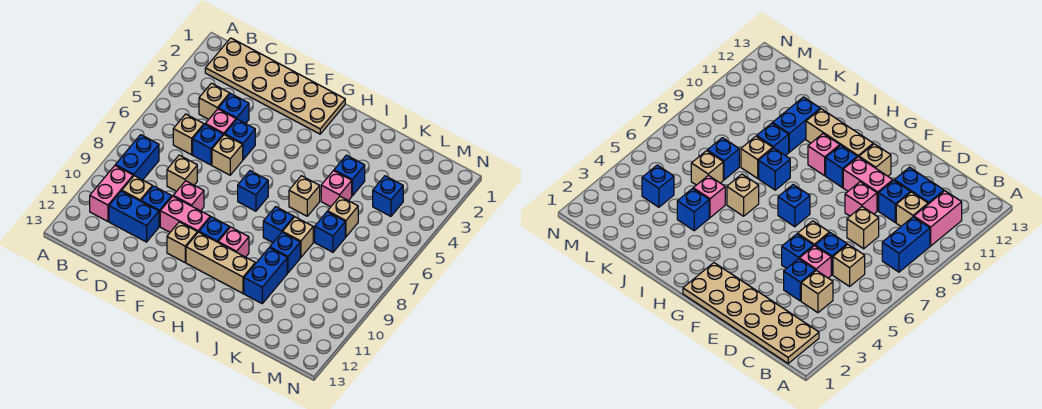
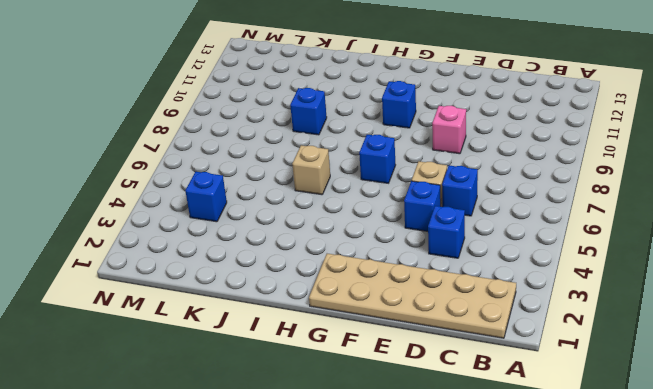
none -> blue 1x2 brick [115,135,159,180]
none -> pink 1x2 brick [90,166,133,221]
none -> tan 1x1 brick [199,83,230,119]
none -> tan 1x1 brick [173,114,204,155]

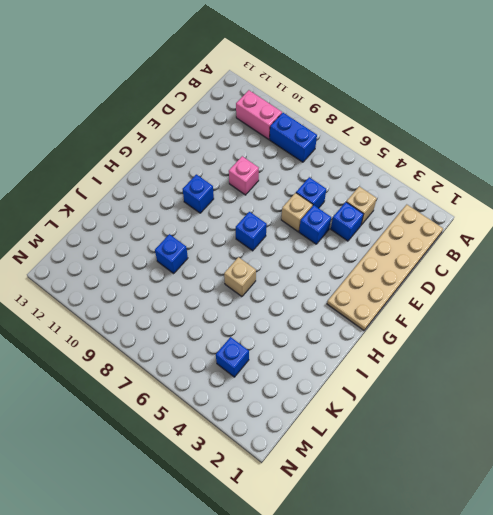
none -> tan 1x1 brick [173,114,204,155]
none -> tan 1x1 brick [122,176,152,201]
none -> blue 1x2 brick [109,191,159,242]
none -> pink 1x1 brick [205,109,236,135]

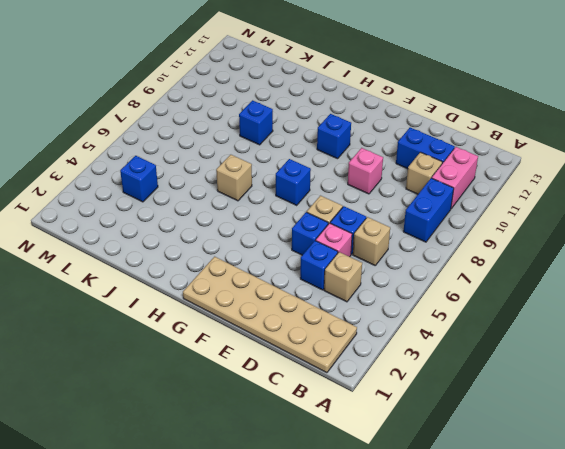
none -> tan 1x1 brick [167,155,197,191]
none -> blue 1x1 brick [141,186,172,227]
none -> pink 1x2 brick [160,196,210,233]
none -> tan 1x1 brick [167,222,197,262]

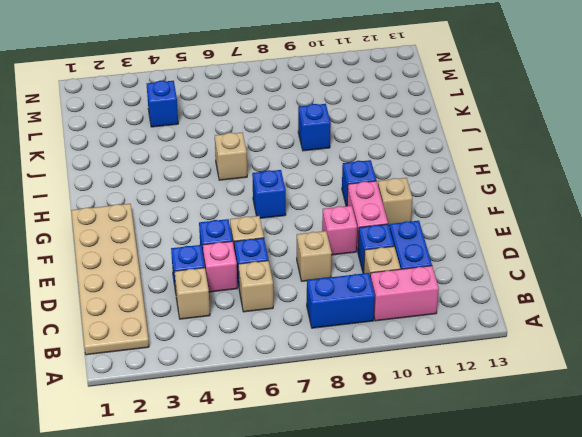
none -> tan 1x3 brick [186,232,255,293]
none -> pink 1x1 brick [218,227,249,257]
none -> blue 1x1 brick [263,207,294,243]
none -> blue 1x1 brick [334,155,365,196]

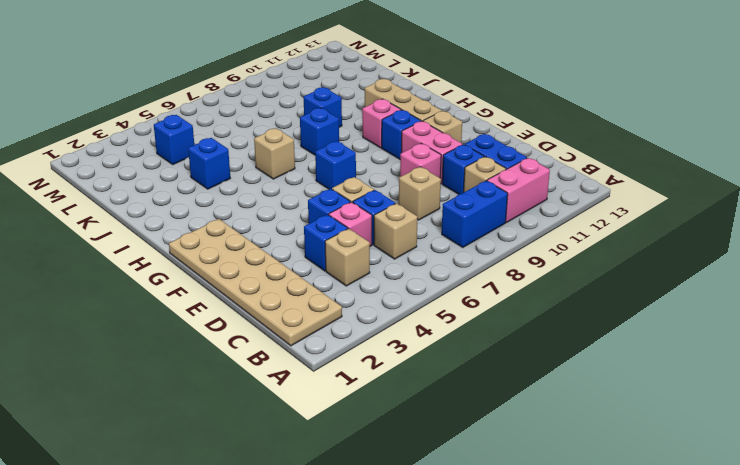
none -> pink 1x1 brick [321,171,352,207]
none -> tan 1x1 brick [283,217,313,257]
none -> blue 1x2 brick [244,248,287,303]
none -> tan 1x1 brick [328,196,358,237]

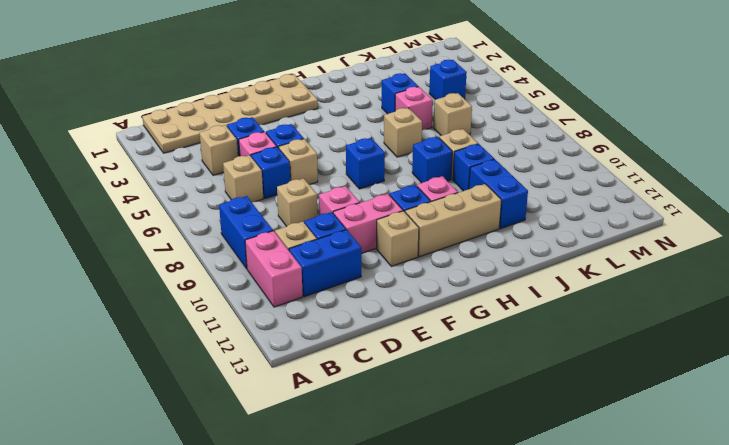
none -> blue 1x1 brick [315,212,345,252]

